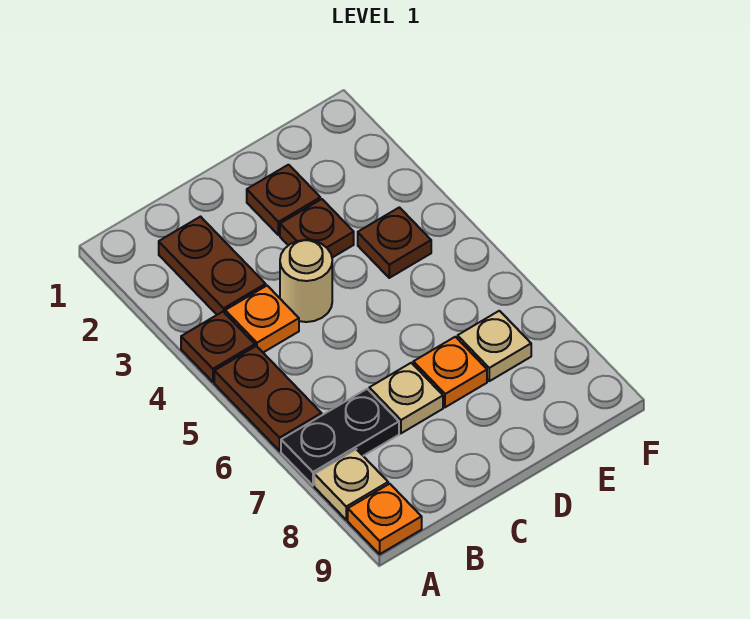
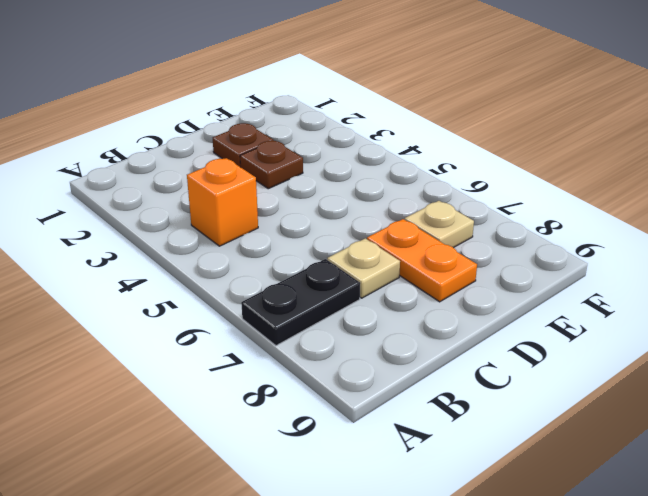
orange 1x1 brick [187,158,258,246] -> orange 1x1 plate [225,286,299,352]
orange 1x2 plate [367,219,477,302] -> orange 1x1 plate [413,337,487,407]
none -> brown 1x1 plate [181,312,255,382]
none -> brown 1x2 plate [214,346,322,451]
none -> tan 1x1 plate [314,449,388,520]

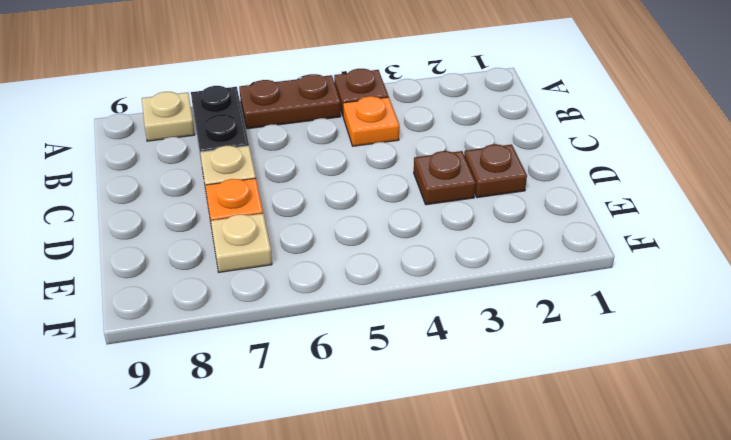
none -> orange 1x1 plate [348,484,422,554]
none -> brown 1x2 plate [159,217,266,315]
none -> tan 1x1 round brick [280,240,332,322]

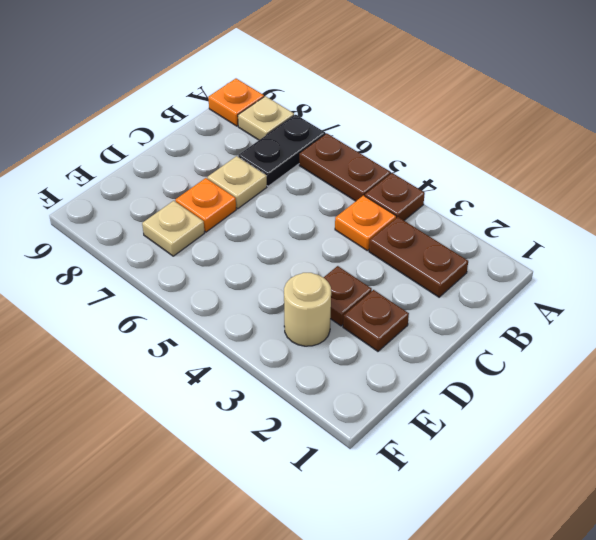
tan 1x1 round brick [284,273,331,346] -> tan 1x1 round brick moved to [280,240,332,322]
none -> brown 1x1 plate [358,207,431,278]

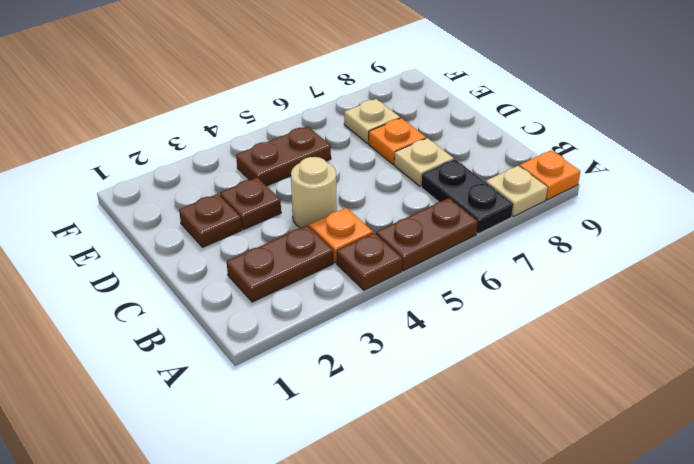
brown 1x2 plate [236,126,331,186] -> brown 1x1 plate [358,207,431,278]

